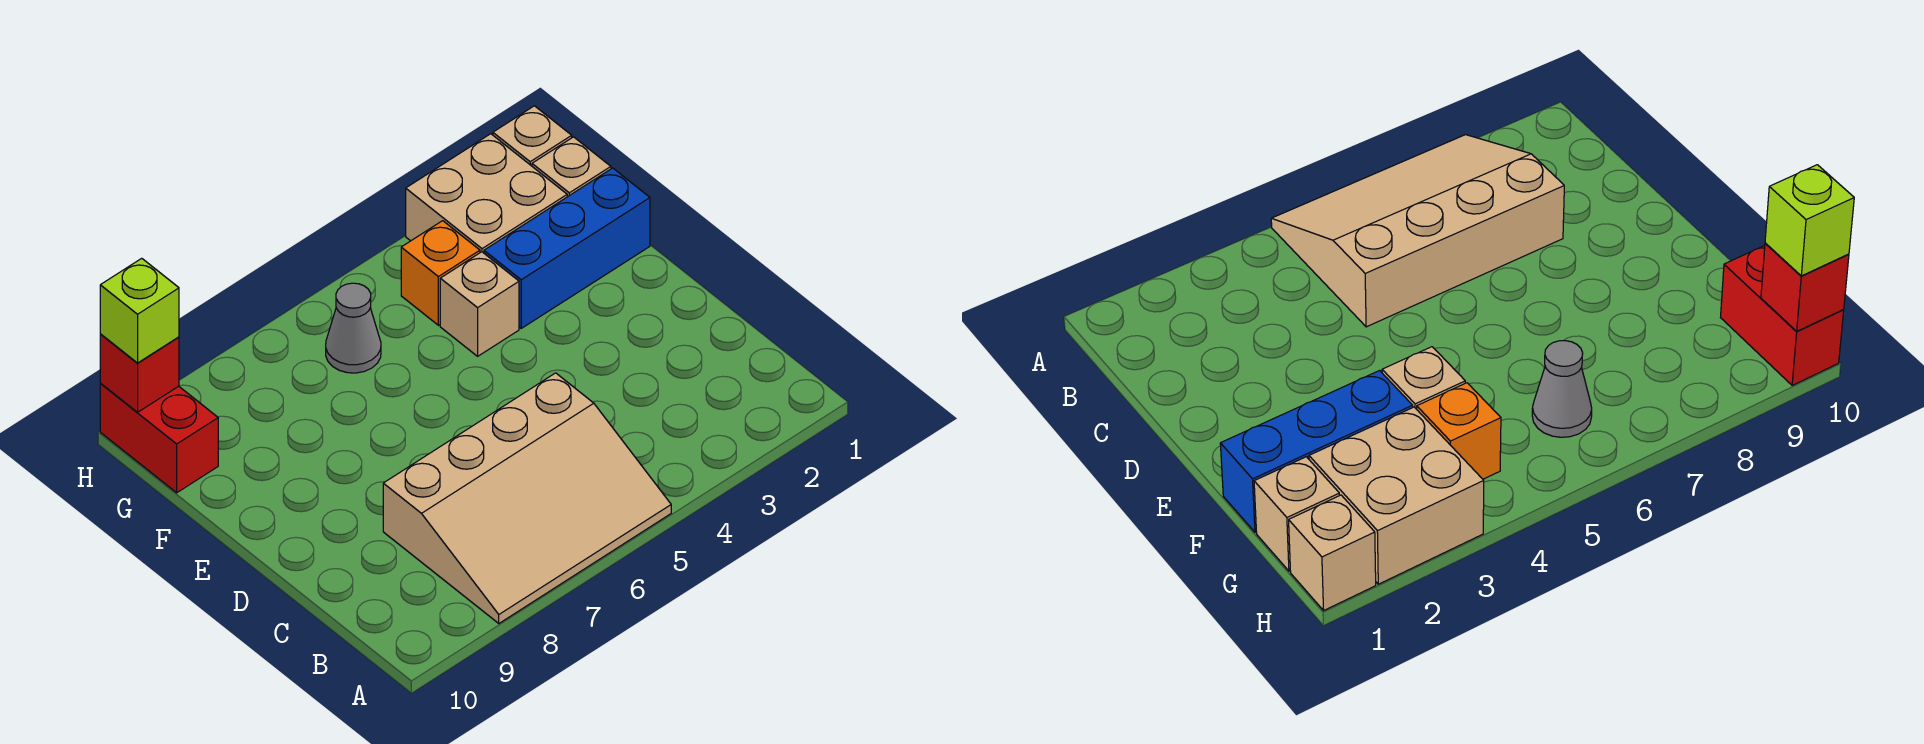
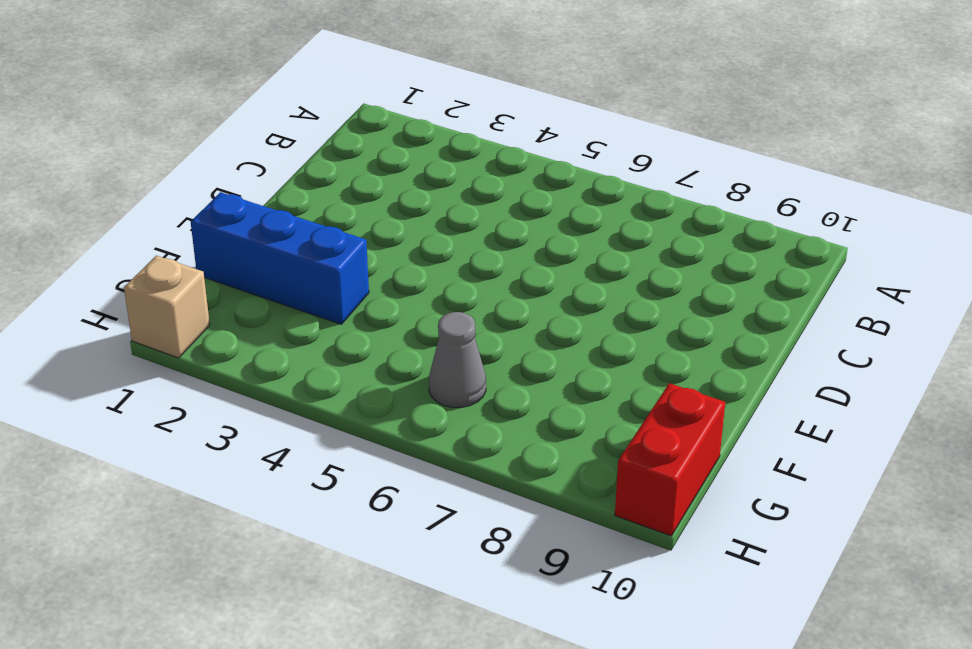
none -> tan 3x4 slope [383,373,671,623]
none -> tan 1x1 brick [440,252,519,356]

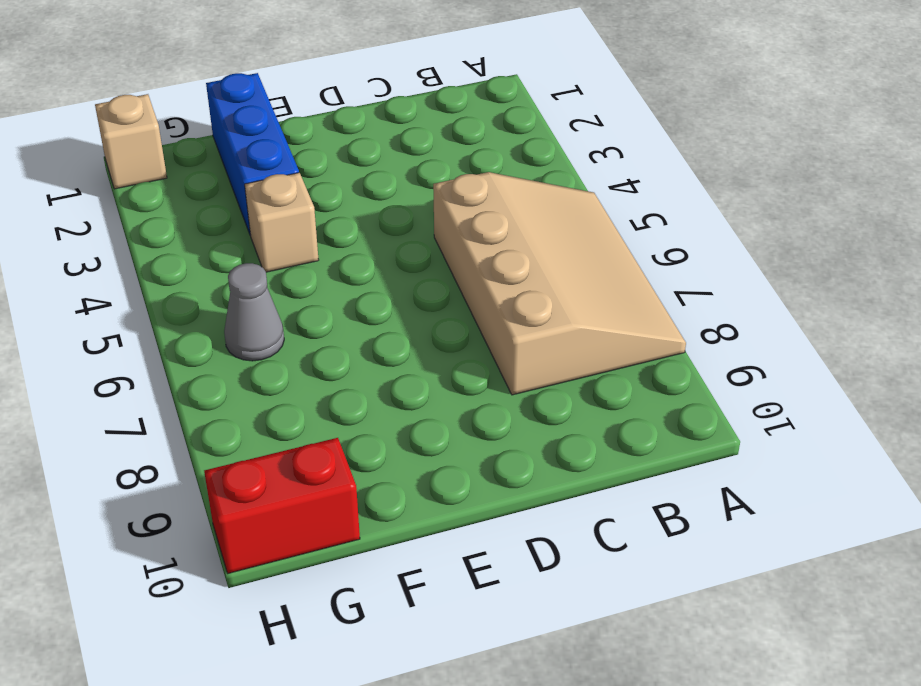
none -> tan 1x1 brick [532,137,611,197]
none -> tan 2x2 brick [406,134,567,253]

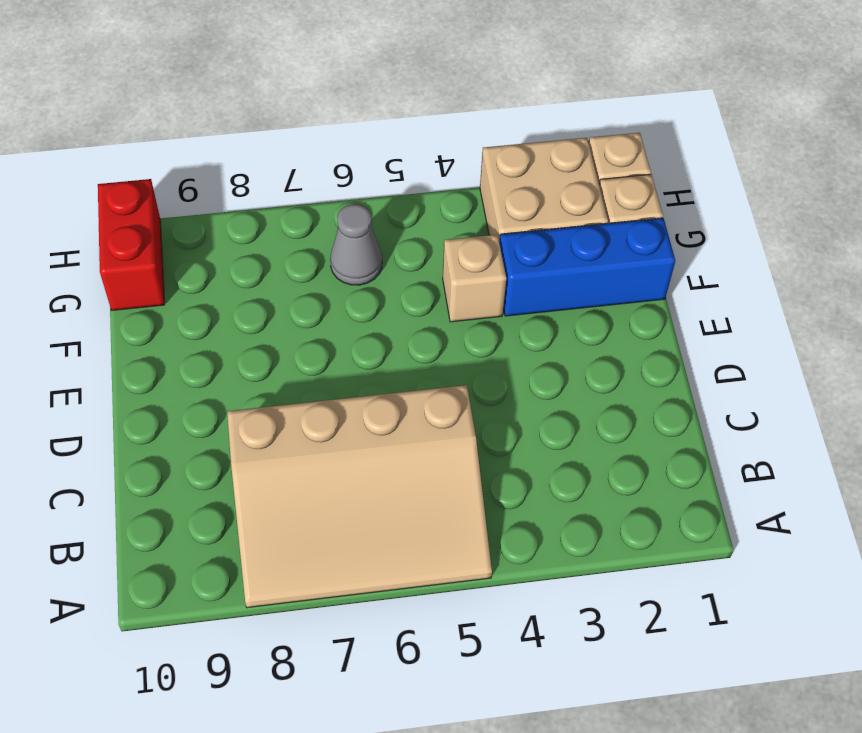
none -> orange 1x1 brick [401,221,480,325]
none -> red 1x1 brick [100,334,179,412]

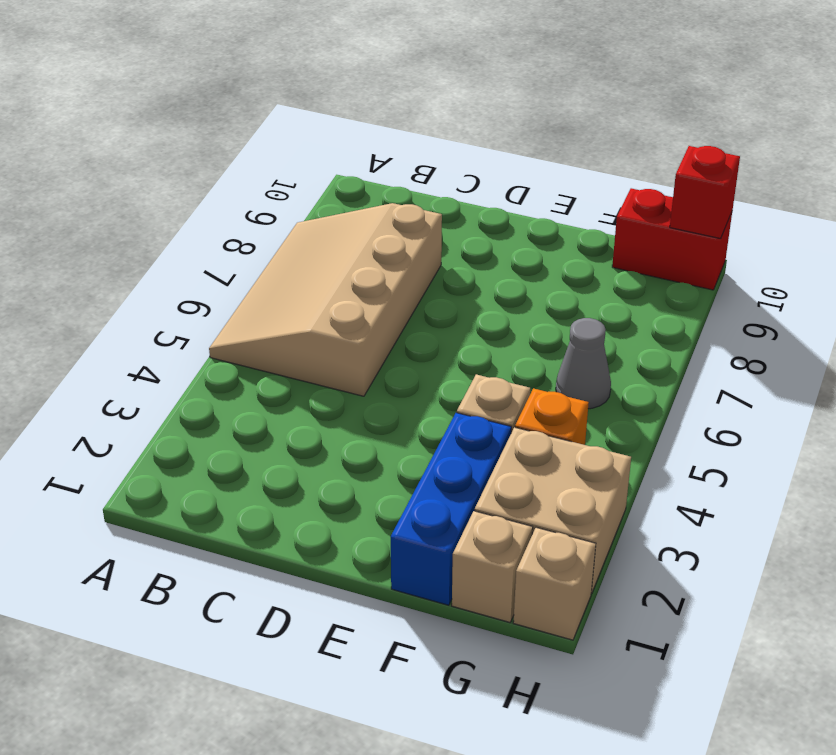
none -> lime 1x1 brick [100,258,179,363]

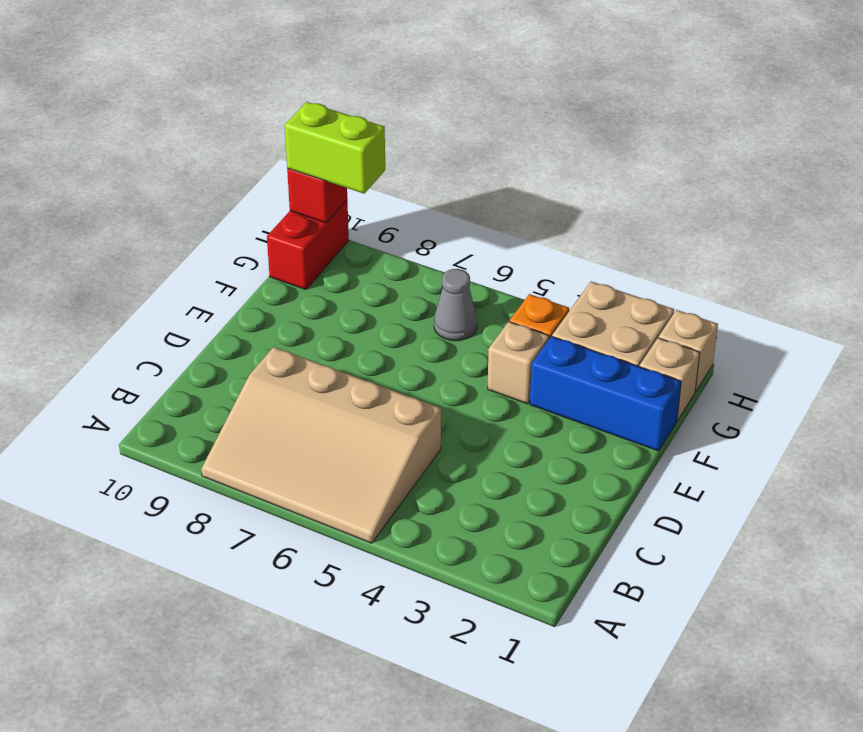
lime 1x2 brick [285,102,385,194] -> lime 1x1 brick [100,258,179,363]

